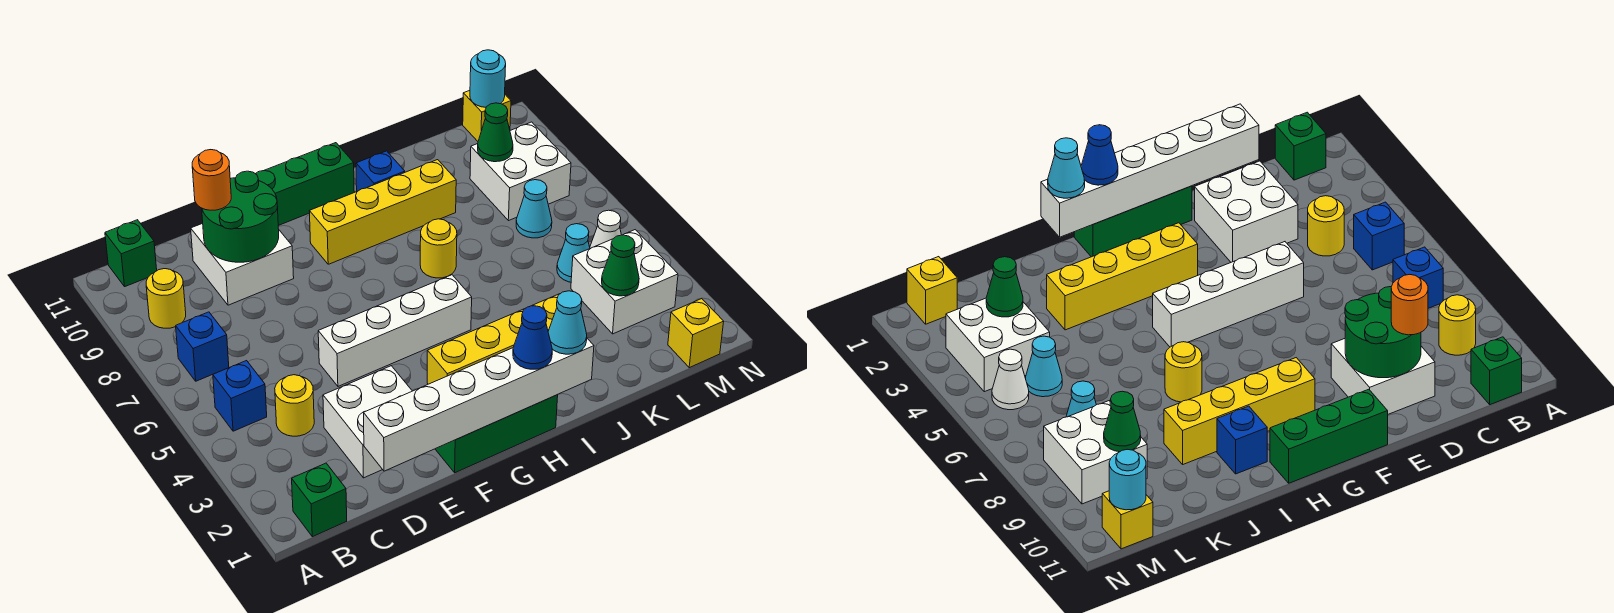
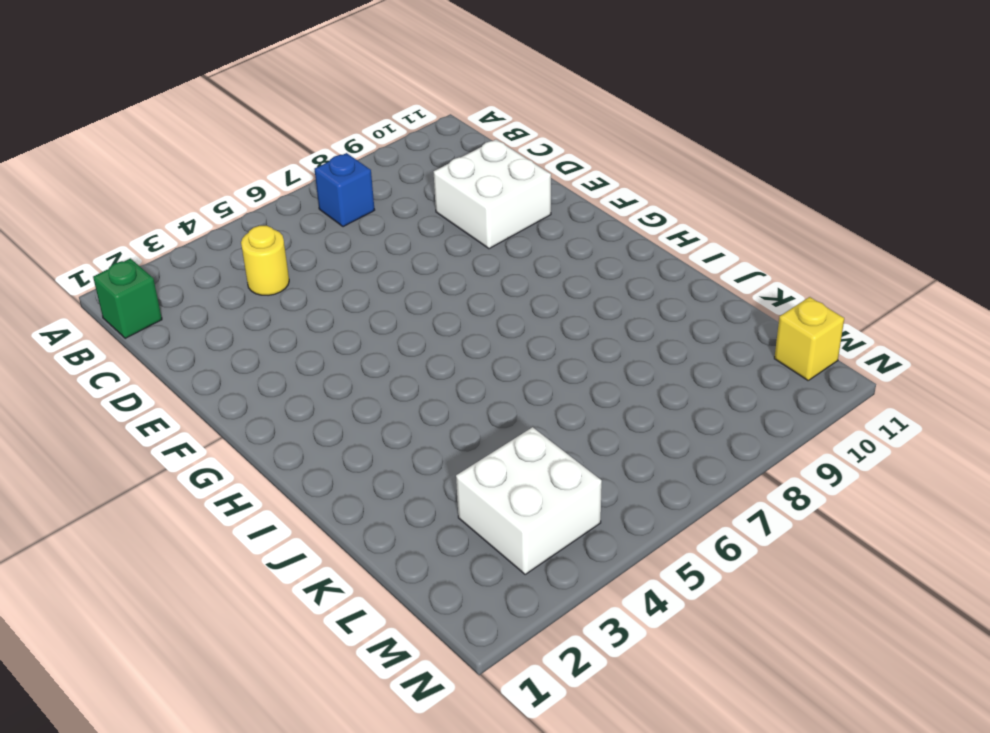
none -> blue 1x1 brick [213,361,267,431]
none -> yellow 1x1 round brick [146,269,186,328]
none -> green 1x1 brick [105,220,157,286]
none -> white 2x2 brick [323,366,412,478]

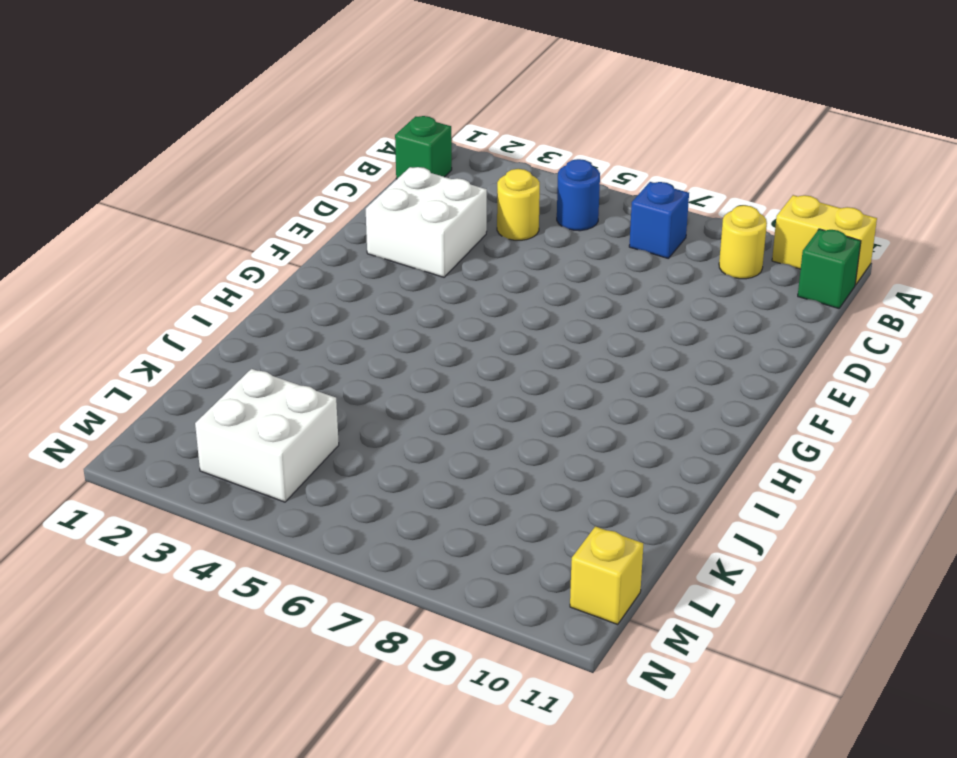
yellow 1x2 brick [772,195,877,285] -> none
blue 1x1 round brick [557,159,600,231] -> blue 1x1 brick [213,361,267,431]
none -> white 2x2 brick [191,223,294,305]
none -> white 1x4 brick [318,275,472,386]
none -> green 1x3 brick [435,395,558,473]
none -> green 1x3 brick [256,143,354,226]

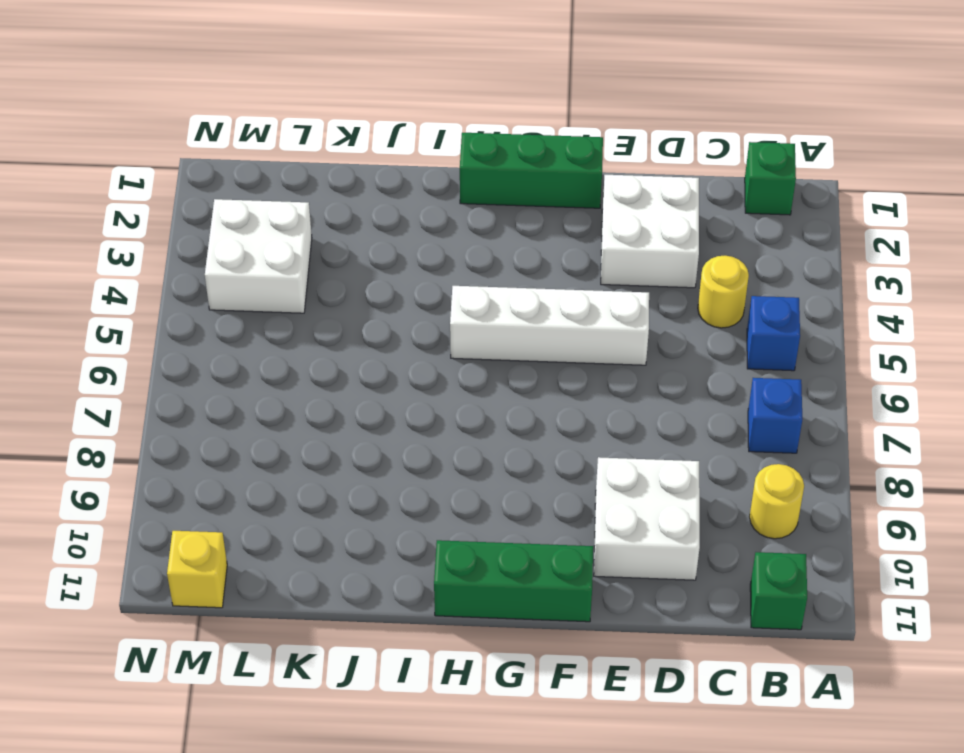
none -> yellow 1x4 brick [427,294,559,384]
none -> yellow 1x4 brick [309,160,456,264]
none -> yellow 1x1 round brick [420,219,457,278]
none -> blue 1x1 brick [356,151,405,191]

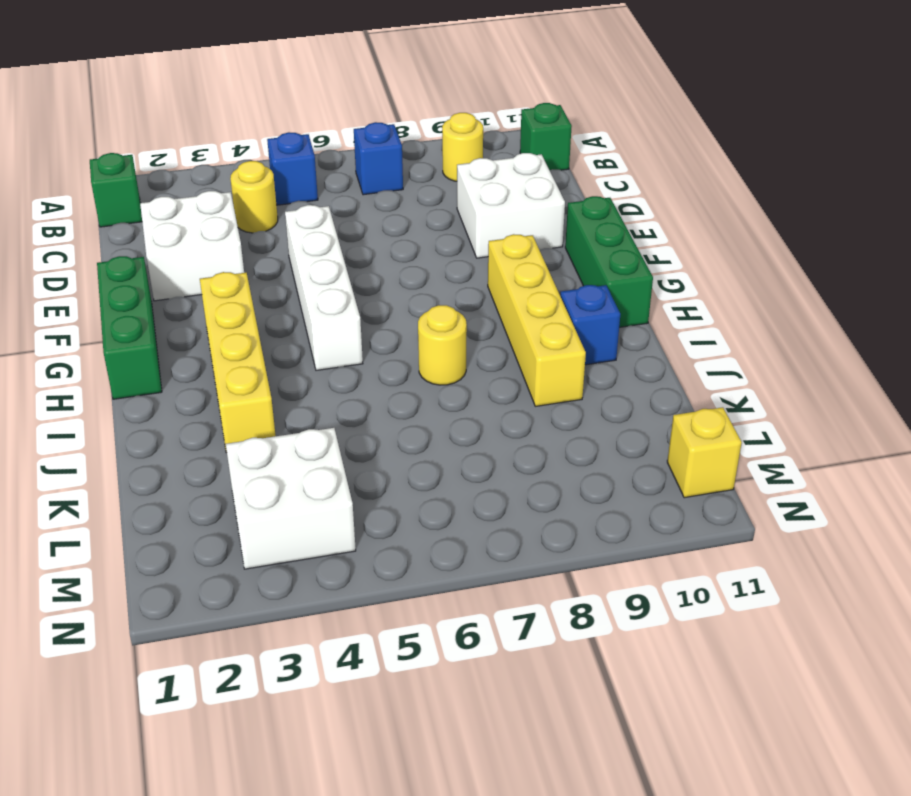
none -> cyan 1x1 cone [557,224,590,282]
none -> cyan 1x1 cone [516,180,552,238]
none -> white 2x2 brick [470,122,571,221]
none -> yellow 1x1 brick [668,299,724,368]

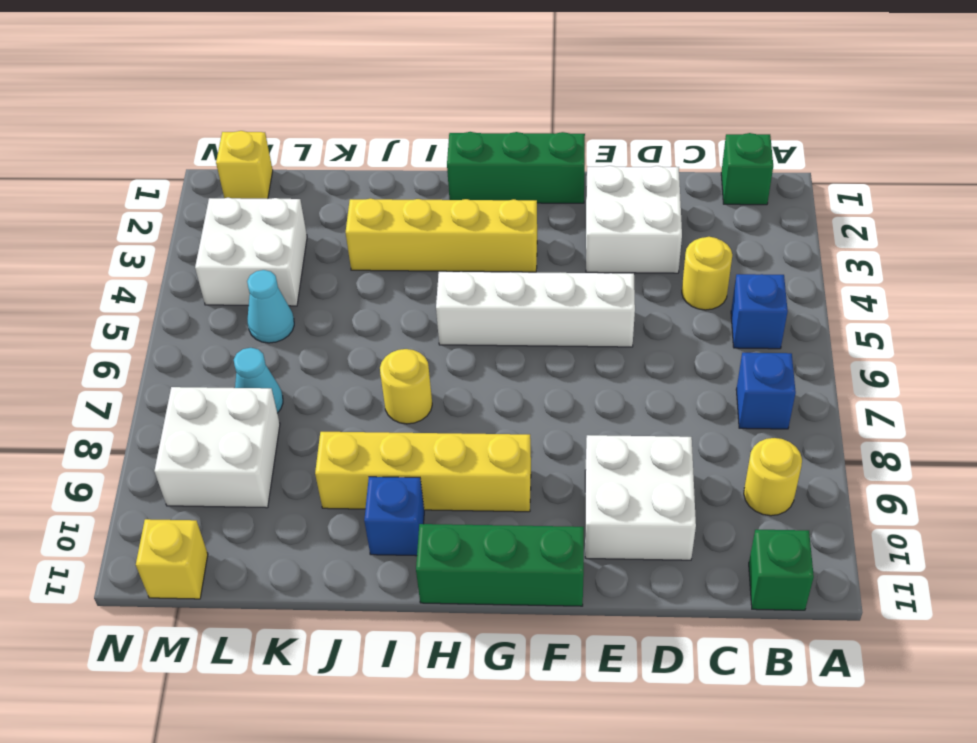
none -> white 1x1 cone [590,210,621,248]
none -> white 1x6 brick [364,338,594,471]
none -> green 2x2 round brick [202,171,279,262]
none -> green 1x1 cone [602,235,639,296]

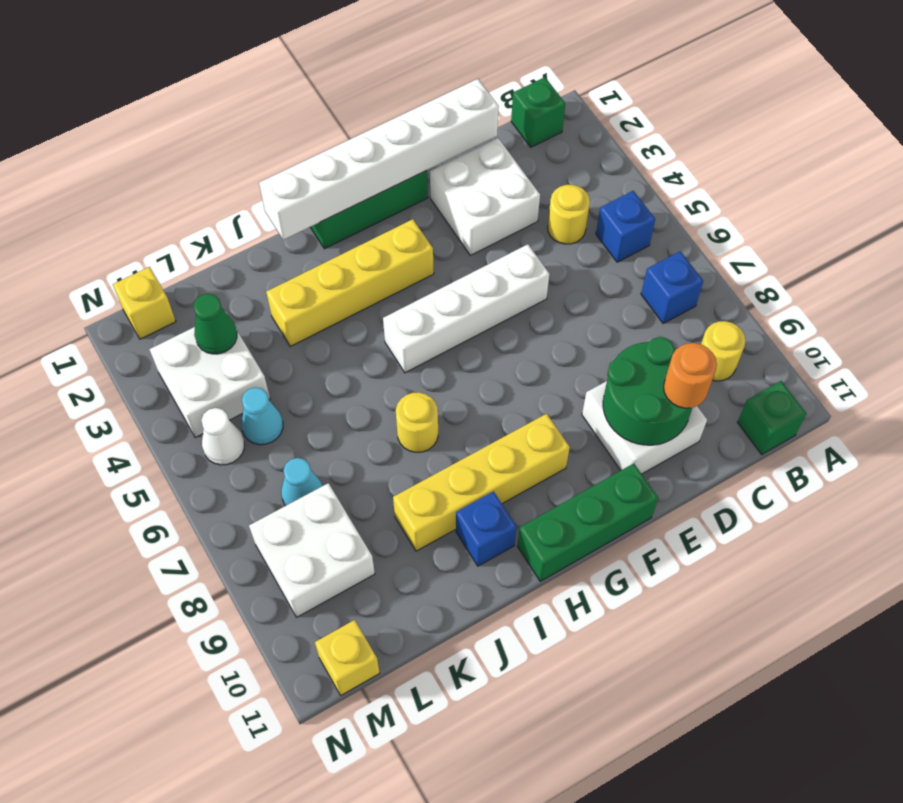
none -> green 1x1 cone [478,103,513,162]
none -> cyan 1x1 round brick [470,50,506,107]
none -> blue 1x1 cone [513,306,552,369]
none -> cyan 1x1 cone [548,291,587,354]

